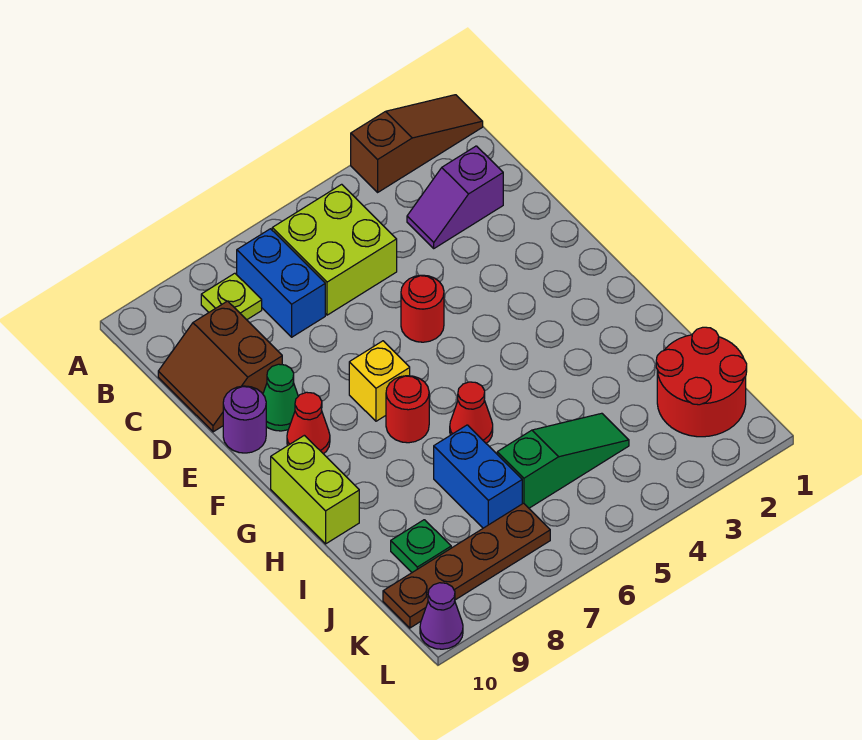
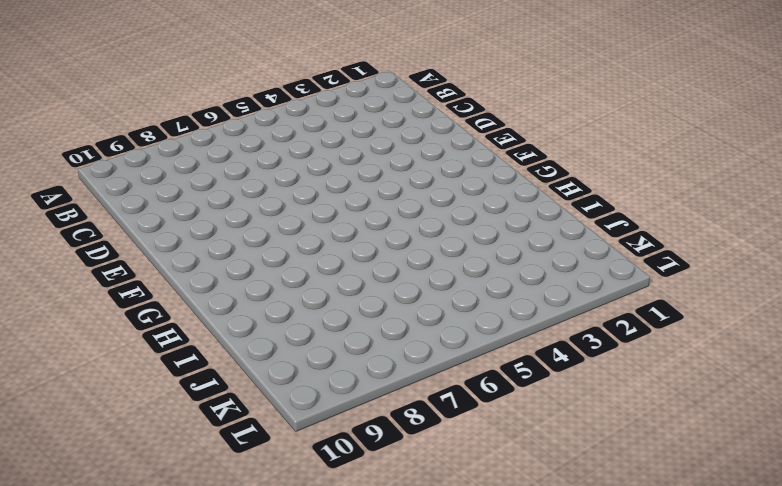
none -> brown 1x3 slope [351,95,483,192]
none -> lime 2x2 brick [272,184,397,315]
none -> blue 1x2 brick [237,229,325,337]

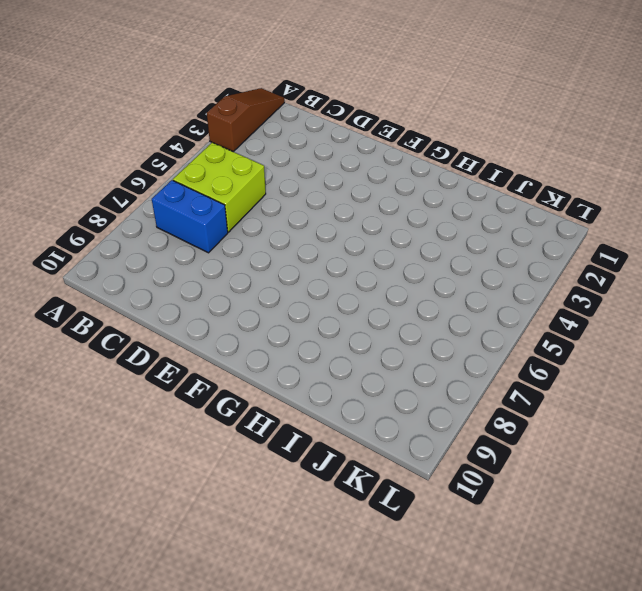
none -> lime 1x1 plate [201,273,262,320]
none -> purple 1x2 slope [407,146,503,248]
none -> brown 2x2 slope [158,301,282,432]

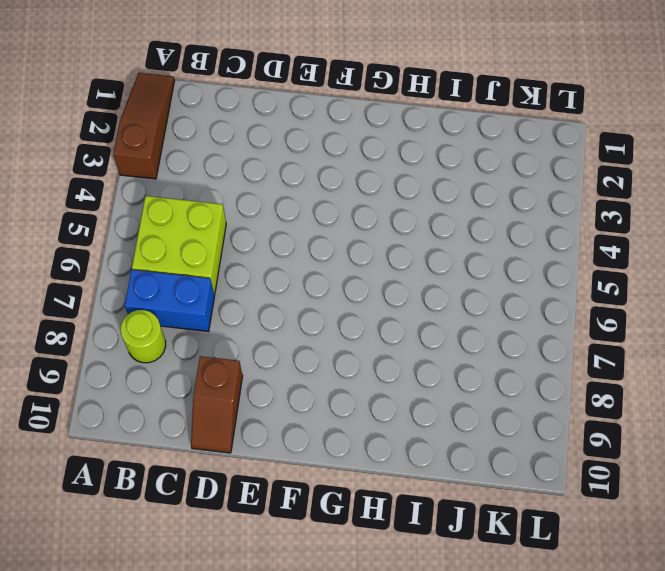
lime 1x1 round brick [121,310,166,363] -> lime 1x1 plate [201,273,262,320]
brown 1x2 slope [191,356,243,453] -> brown 2x2 slope [158,301,282,432]
none -> purple 1x2 slope [407,146,503,248]
none -> red 1x1 round brick [401,275,444,342]
none -> green 1x1 cone [263,364,298,431]

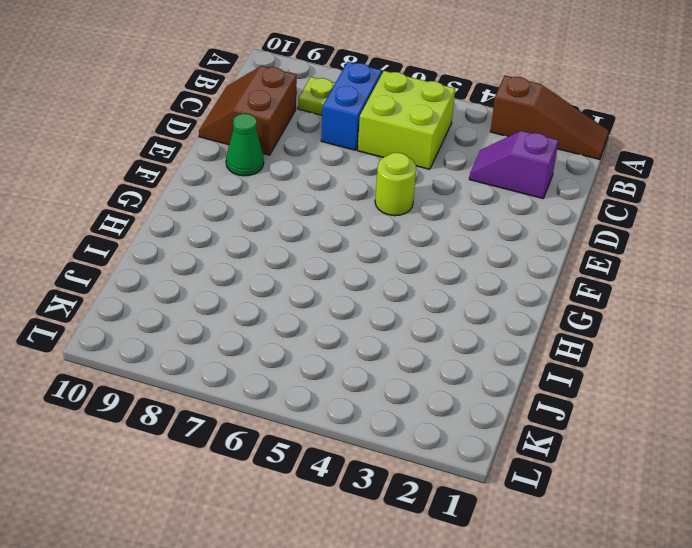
lime 1x1 round brick [375,153,416,216] -> red 1x1 round brick [401,275,444,342]
none -> purple 1x1 round brick [223,386,266,453]
none -> yellow 1x1 brick [349,341,410,421]
none -> red 1x1 cone [287,392,330,454]

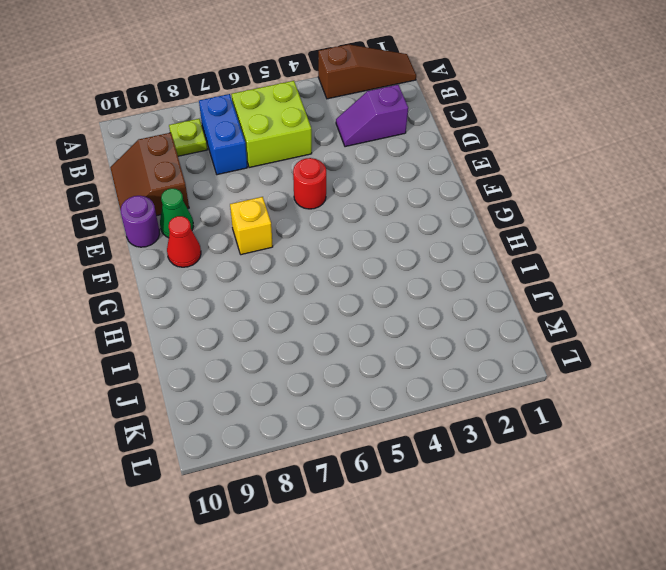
none -> red 1x1 round brick [386,376,429,443]
none -> lime 1x2 brick [271,435,359,544]
none -> red 1x1 cone [450,382,493,443]

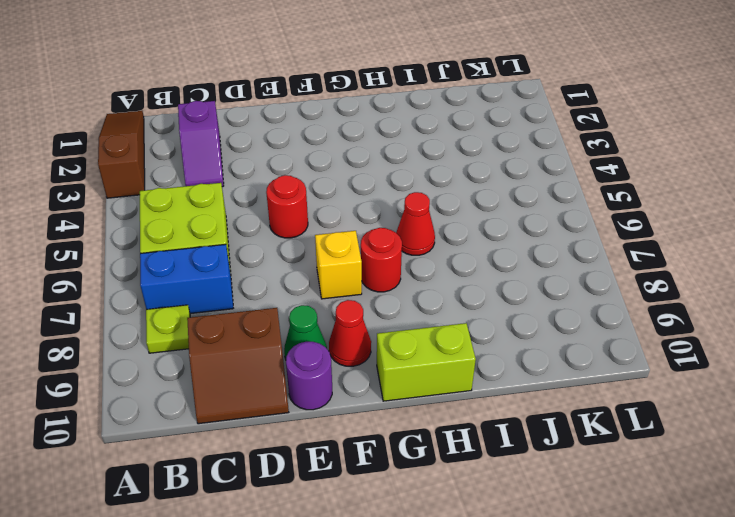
none -> blue 1x2 brick [434,425,522,528]
none -> red 2x2 round brick [656,327,747,437]
none -> green 1x3 slope [497,413,629,508]

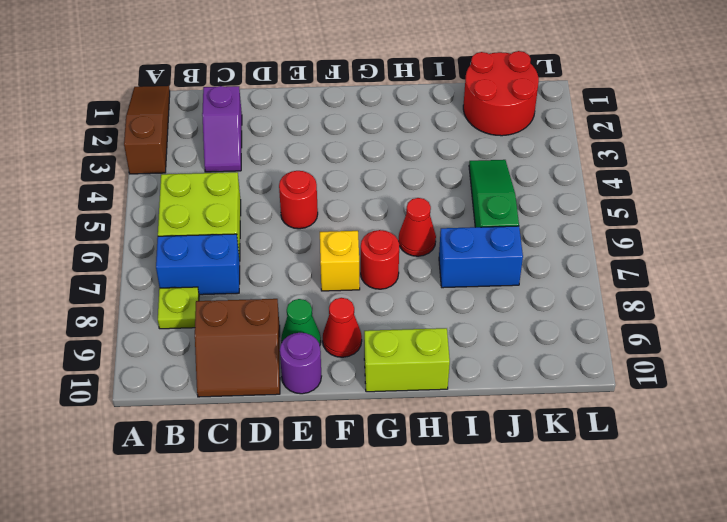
none -> green 1x1 plate [391,520,451,572]
none -> brown 1x4 plate [383,503,550,628]
none -> purple 1x1 cone [420,583,463,649]

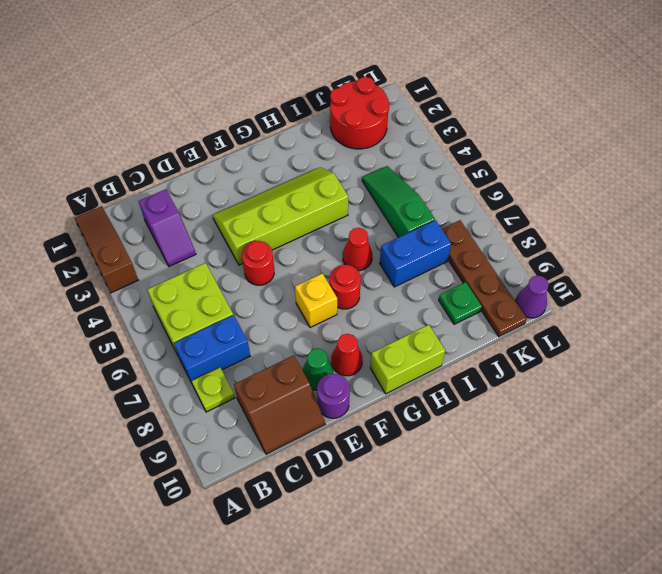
lime 2x4 slope [213,167,348,265] -> none

